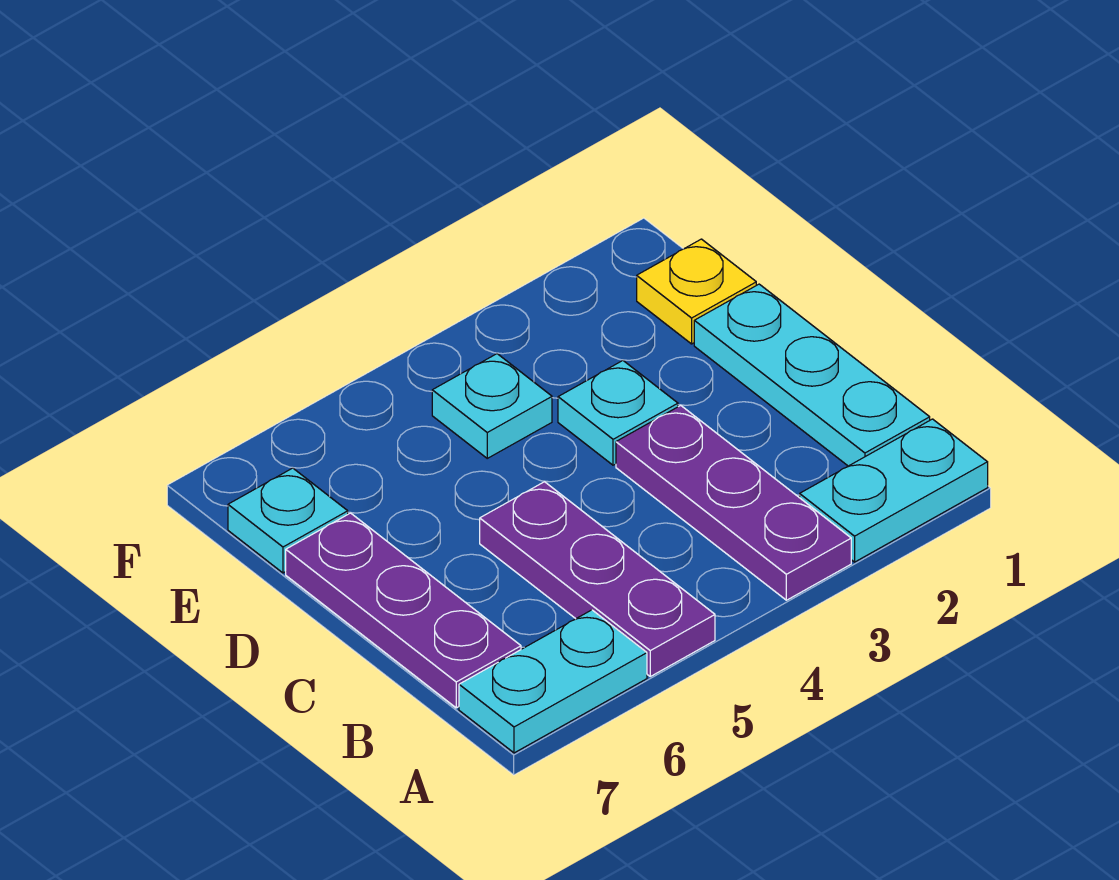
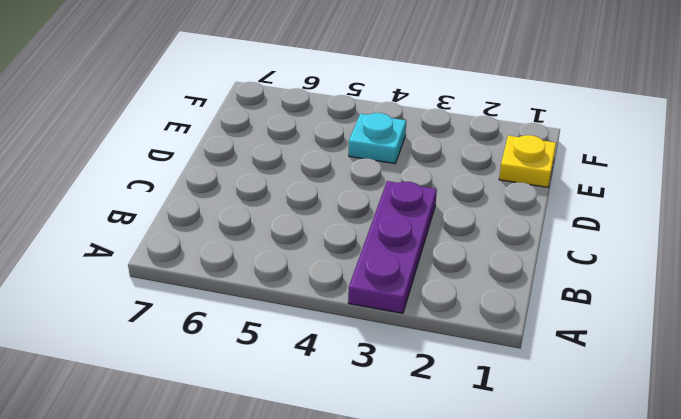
none -> cyan 1x2 plate [800,419,988,562]
none -> purple 1x3 plate [480,482,715,676]

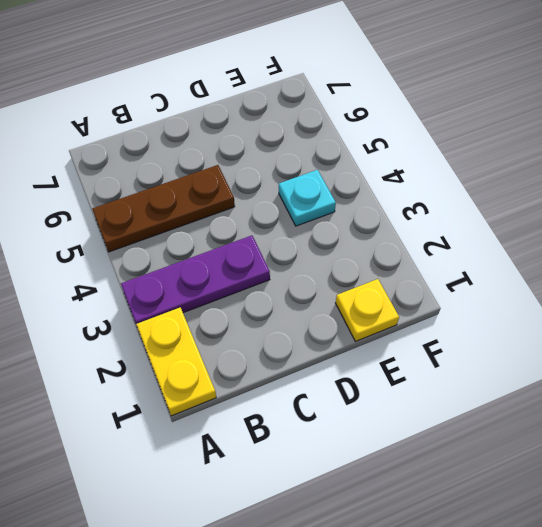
yellow 1x2 plate [136,308,216,416] -> cyan 1x2 plate [800,419,988,562]
brown 1x3 plate [92,165,235,252] -> purple 1x3 plate [480,482,715,676]
none -> cyan 1x2 plate [459,610,647,753]
none -> cyan 1x3 plate [694,284,930,466]

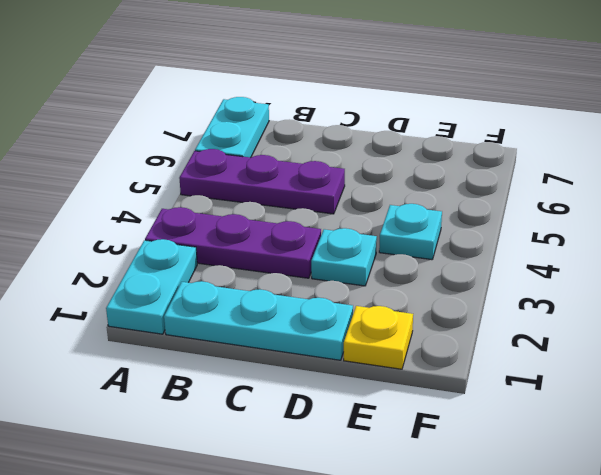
none -> purple 1x3 plate [286,513,521,708]
none -> cyan 1x1 plate [228,468,348,573]

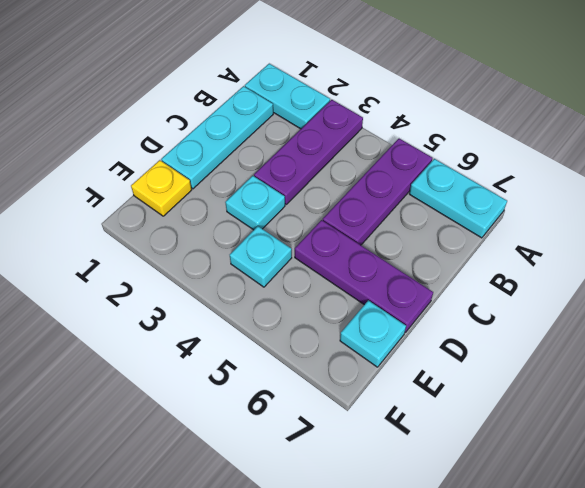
purple 1x3 plate [295,220,433,332] -> purple 1x3 plate turned to [286,513,521,708]

